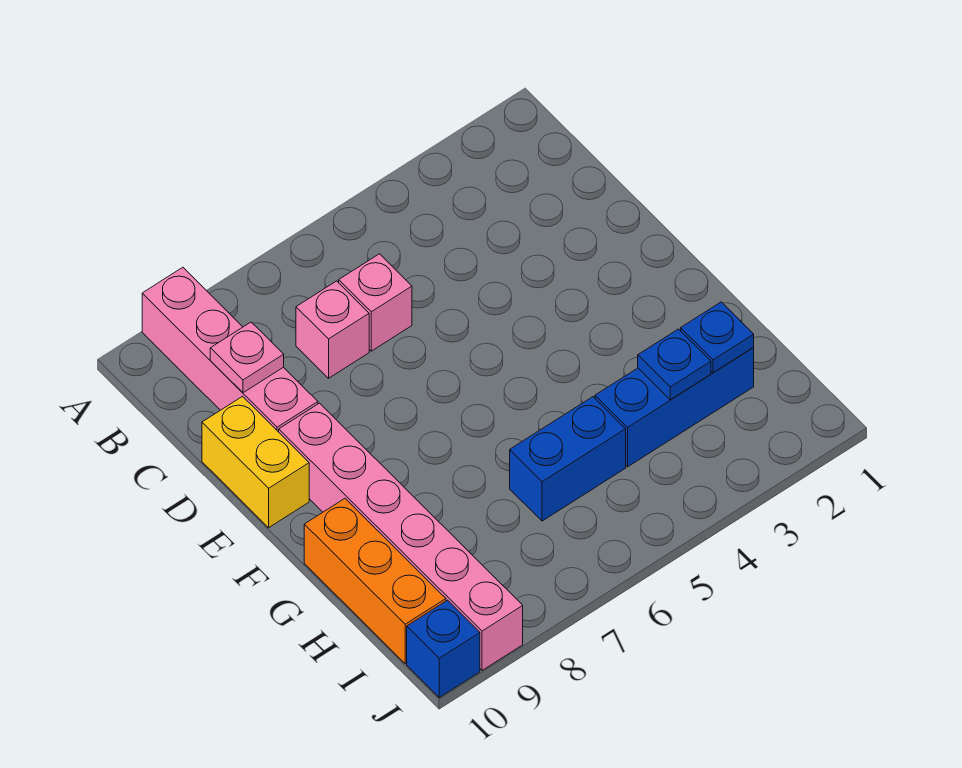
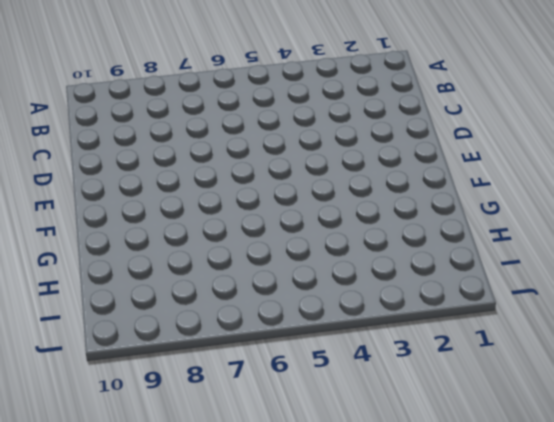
none -> pink 1x4 brick [142,267,318,432]
none -> pink 1x1 brick [339,254,412,351]
none -> pink 1x1 brick [296,281,369,378]

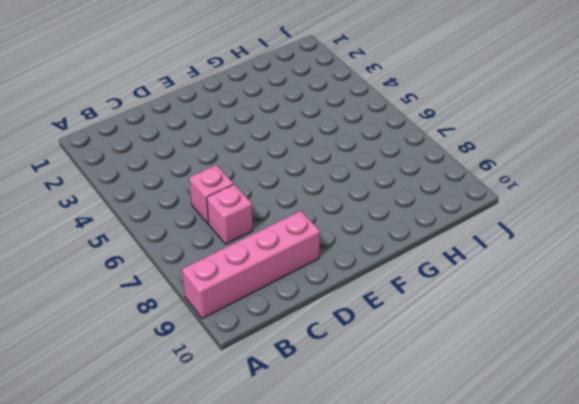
none -> yellow 1x2 brick [202,397,309,528]
none -> pink 1x6 brick [279,403,523,670]
none -> orange 1x3 brick [304,499,446,663]

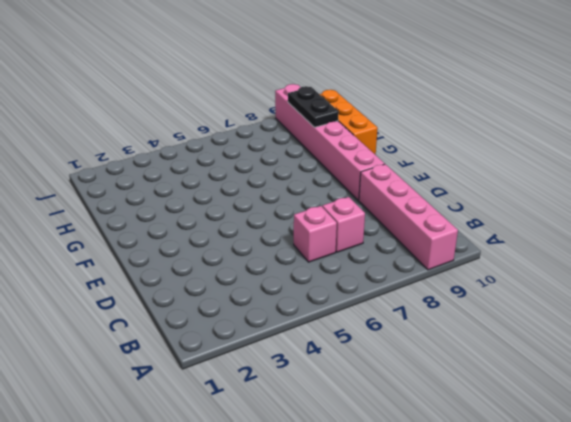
black 1x2 plate [288,86,339,127] -> none
none -> yellow 1x2 brick [202,397,309,528]
none -> blue 1x3 brick [595,348,754,467]
none -> blue 1x2 brick [510,397,626,521]

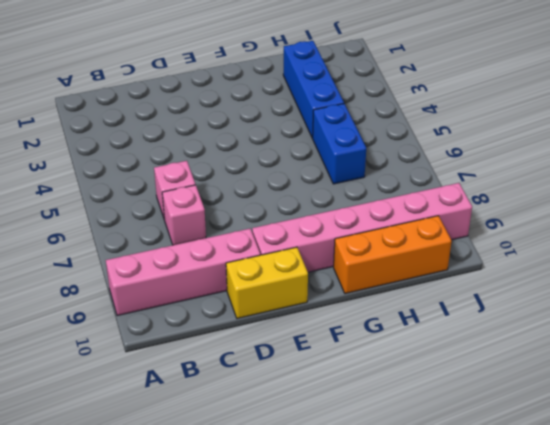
none -> blue 1x1 brick [407,600,480,698]
none -> pink 1x1 plate [210,322,284,393]
none -> blue 1x1 plate [681,302,754,373]

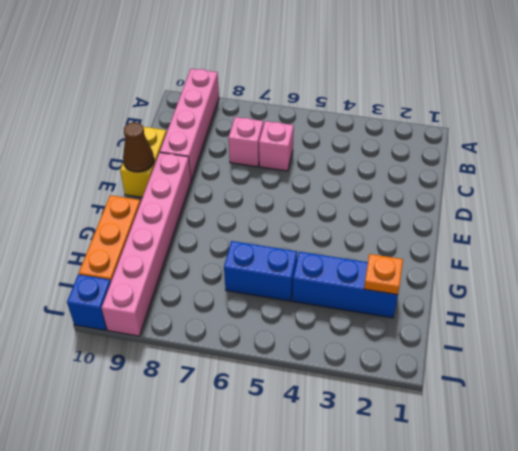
brown 1x1 cone [123,122,154,172] -> none
orange 1x1 plate [364,254,403,295] -> blue 1x1 plate [681,302,754,373]
none -> pink 1x1 plate [210,322,284,393]
none -> blue 1x1 plate [638,329,711,400]

